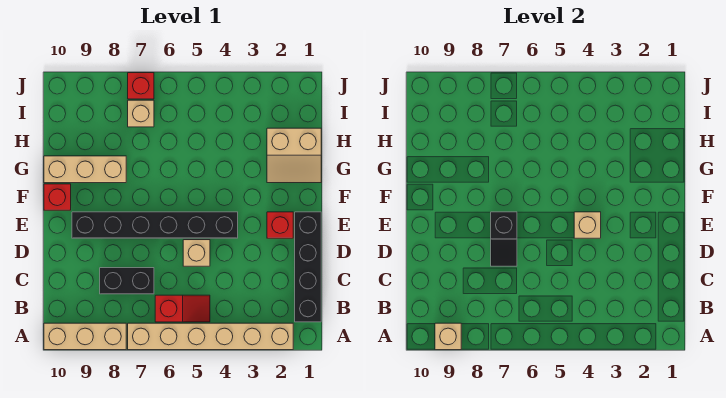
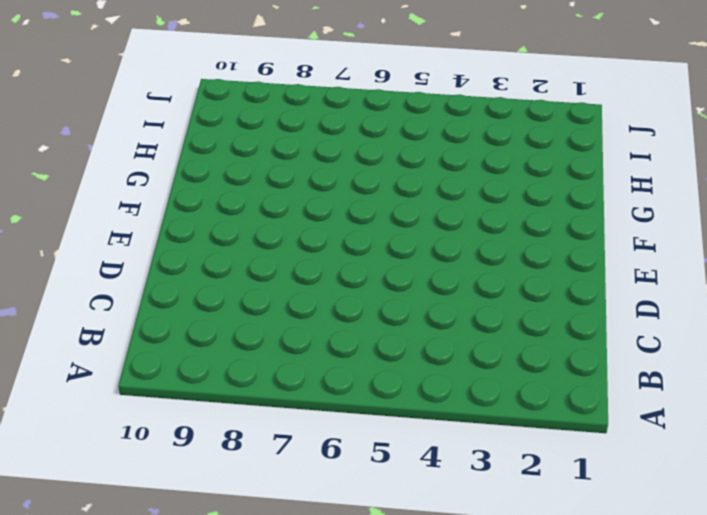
none -> tan 1x6 brick [128,323,293,350]
none -> tan 1x3 brick [44,323,126,350]
none -> black 1x4 brick [295,212,321,322]

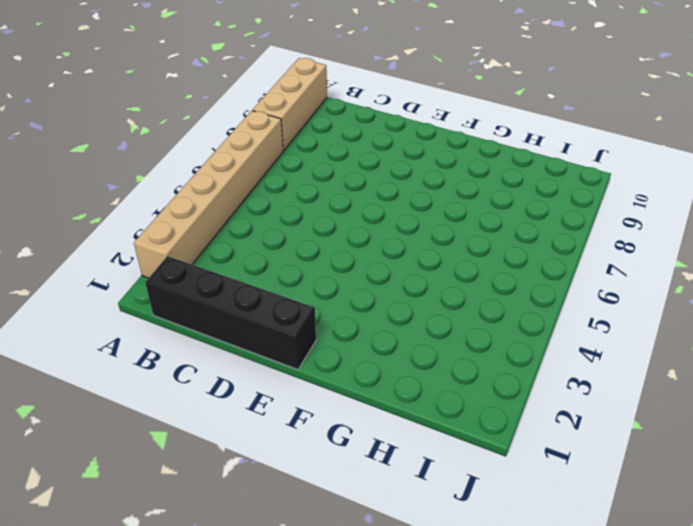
none -> red 1x2 slope [155,295,210,322]
none -> black 1x2 brick [100,268,154,294]
none -> tan 1x1 brick [183,240,210,266]

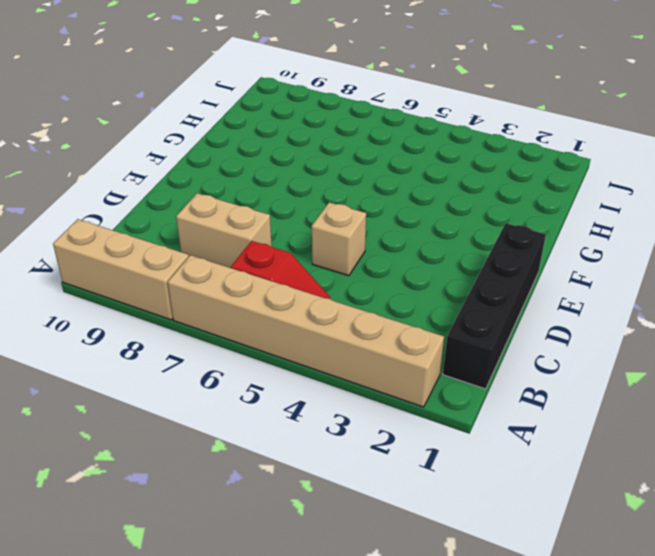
tan 1x2 brick [176,193,272,268] -> black 1x2 brick [100,268,154,294]
none -> red 1x1 brick [267,212,293,238]
none -> black 1x6 brick [72,212,238,238]
none -> red 1x1 brick [44,184,71,210]

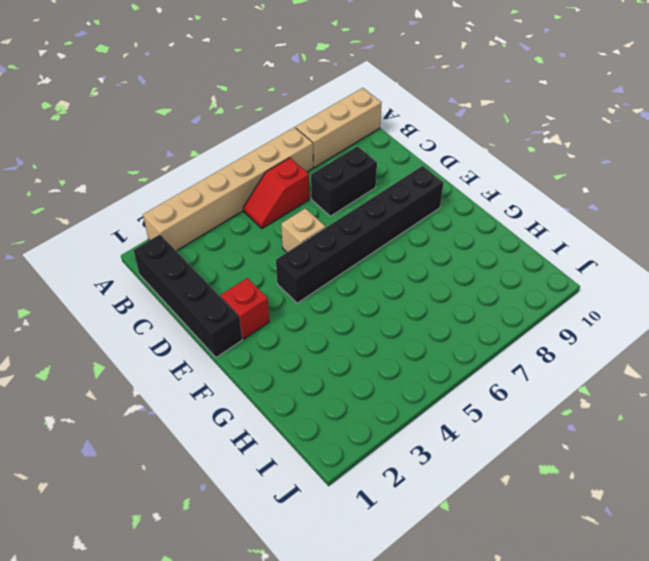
none -> red 1x1 brick [44,184,71,210]
none -> tan 2x2 slope [267,128,321,183]
none -> tan 1x3 brick [44,156,126,183]

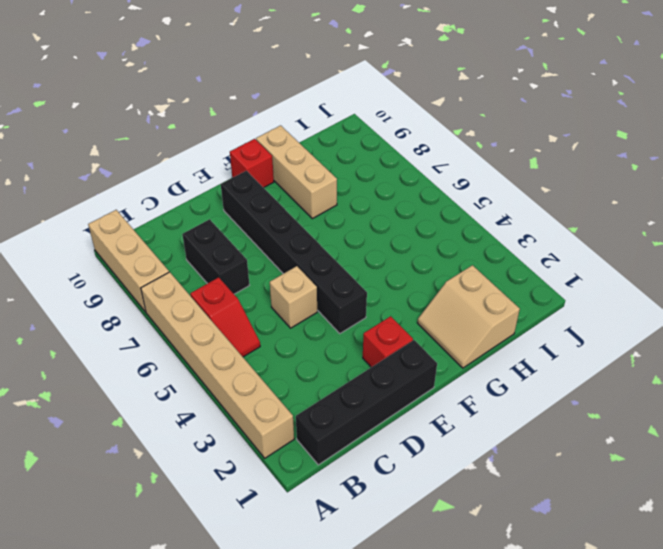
none -> tan 1x1 brick [128,100,154,127]
none -> red 1x1 brick [128,73,154,99]
none -> tan 1x1 brick [435,323,461,350]

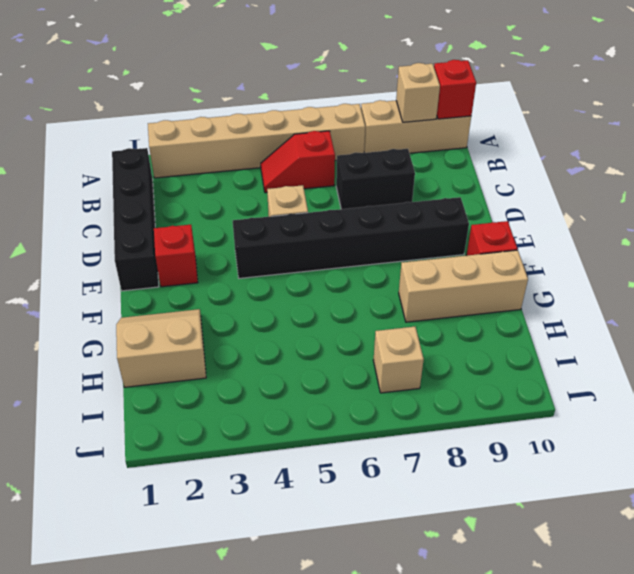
red 1x1 brick [434,60,476,119] -> red 1x1 brick moved to [128,73,154,99]
none -> black 1x2 slope [491,212,517,266]
none -> tan 1x1 brick [574,212,601,238]

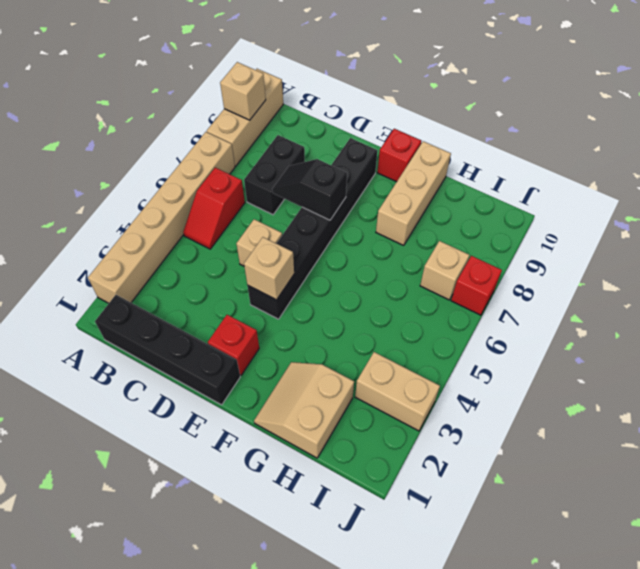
tan 1x2 brick [355,352,440,431] -> none

